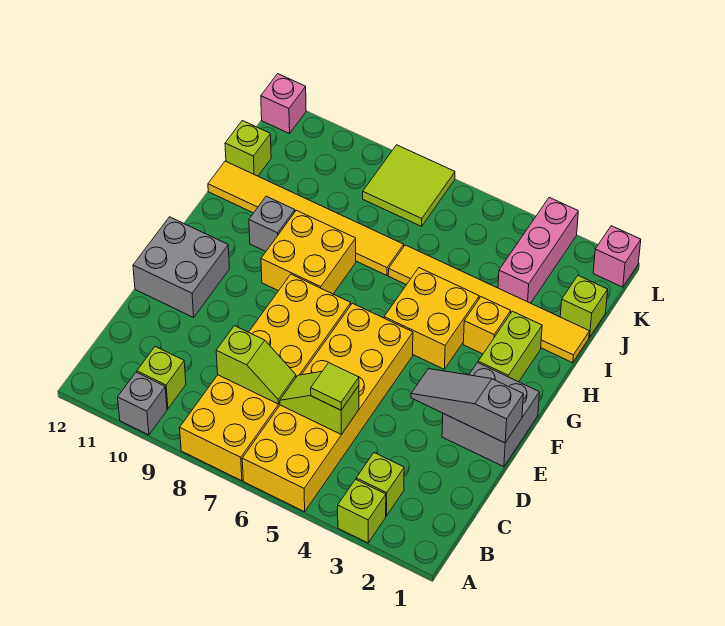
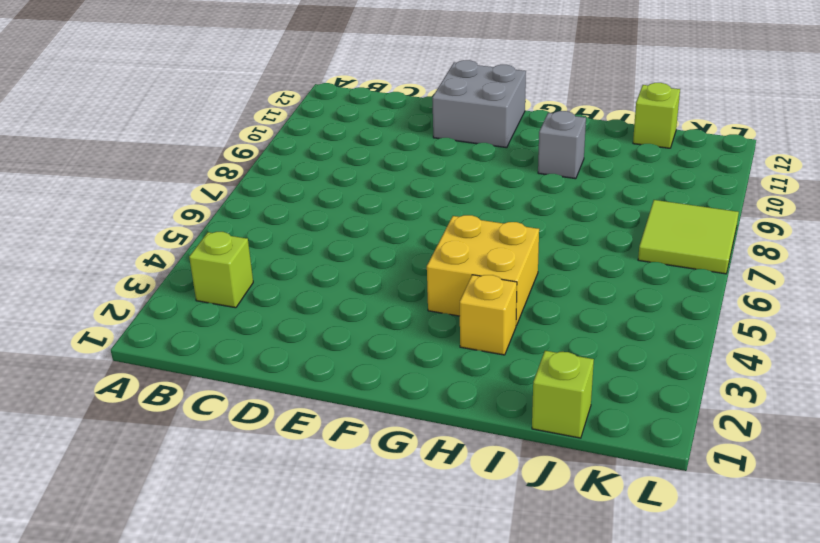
none -> lime 1x1 brick [338,479,386,543]
none -> yellow 2x6 brick [242,303,413,512]
none -> yellow 2x6 brick [180,274,351,481]

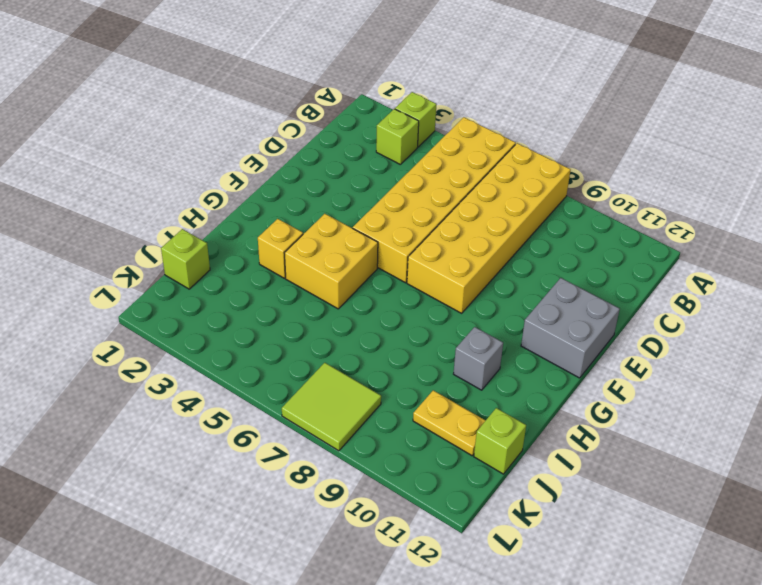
yellow 1x2 plate [413,390,486,456] -> none
none -> grey 1x1 brick [118,372,167,435]
none -> lime 1x1 brick [137,346,186,409]
none -> grey 2x2 brick [442,363,539,467]

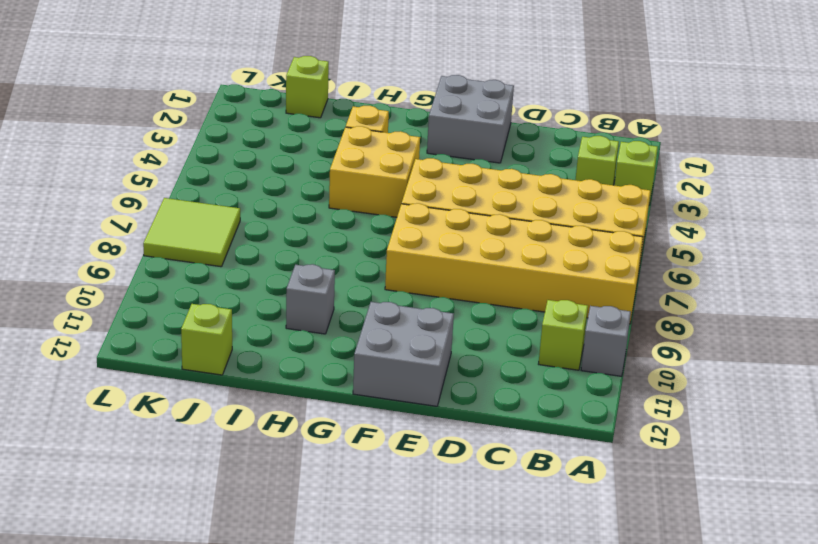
none -> lime 1x2 brick [478,311,542,382]
none -> yellow 2x2 brick [261,210,356,294]
none -> yellow 1x6 tile [388,245,589,363]

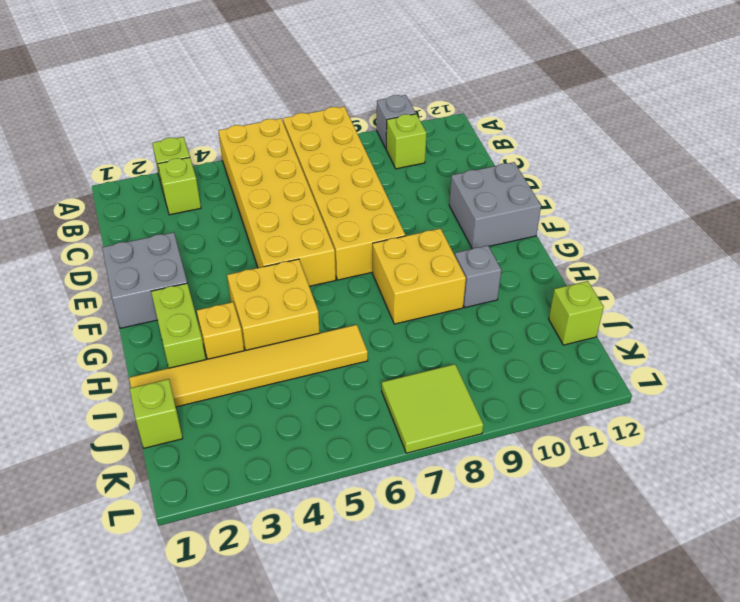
none -> yellow 1x6 tile [208,161,404,275]
none -> pink 1x3 brick [498,198,578,303]
none -> pink 1x1 brick [593,226,641,287]

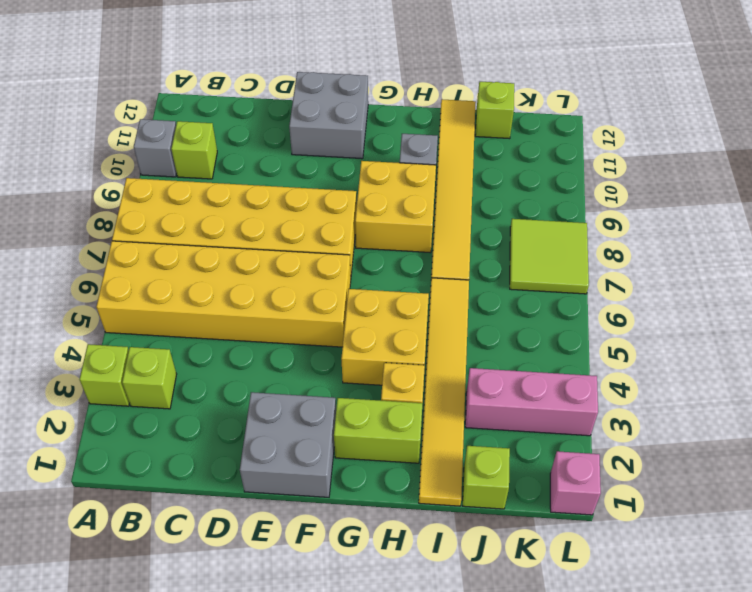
none -> pink 1x1 brick [261,74,306,134]
none -> lime 1x2 slope [280,371,359,434]
none -> lime 1x2 slope [216,326,296,404]

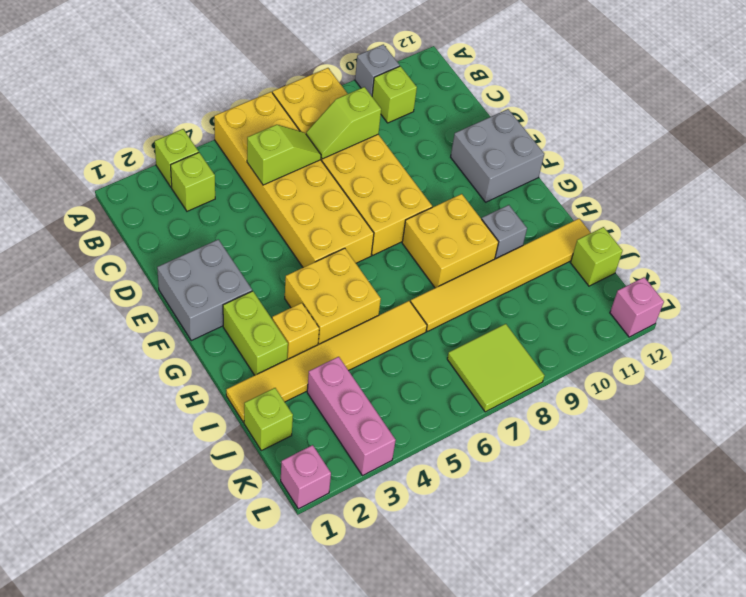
none -> grey 1x3 slope [411,369,523,443]
none -> lime 1x1 tile [311,363,359,410]

